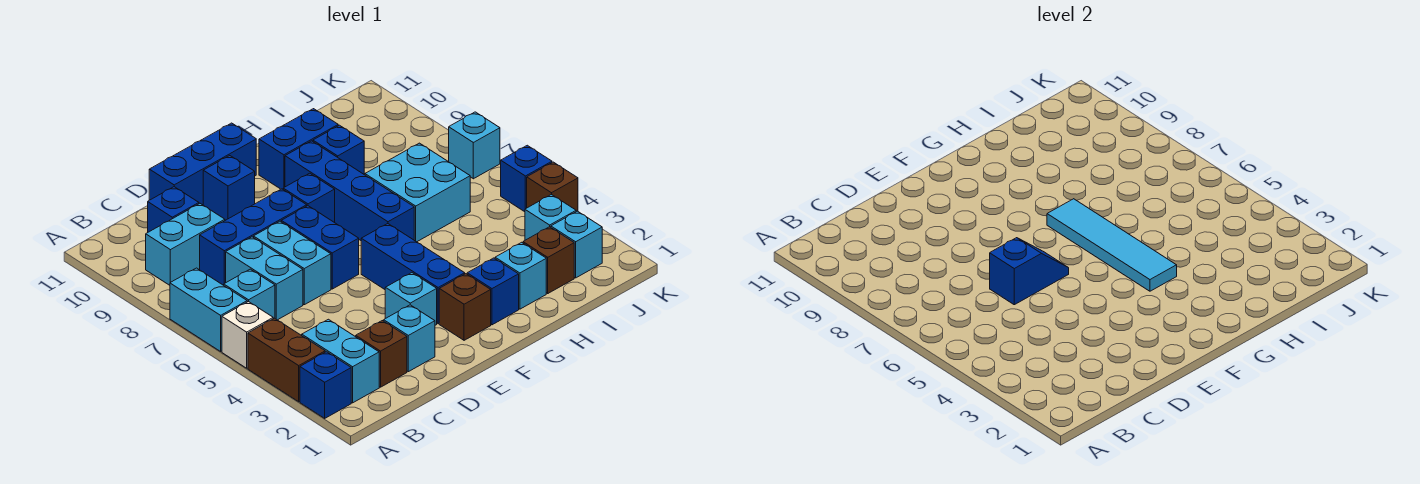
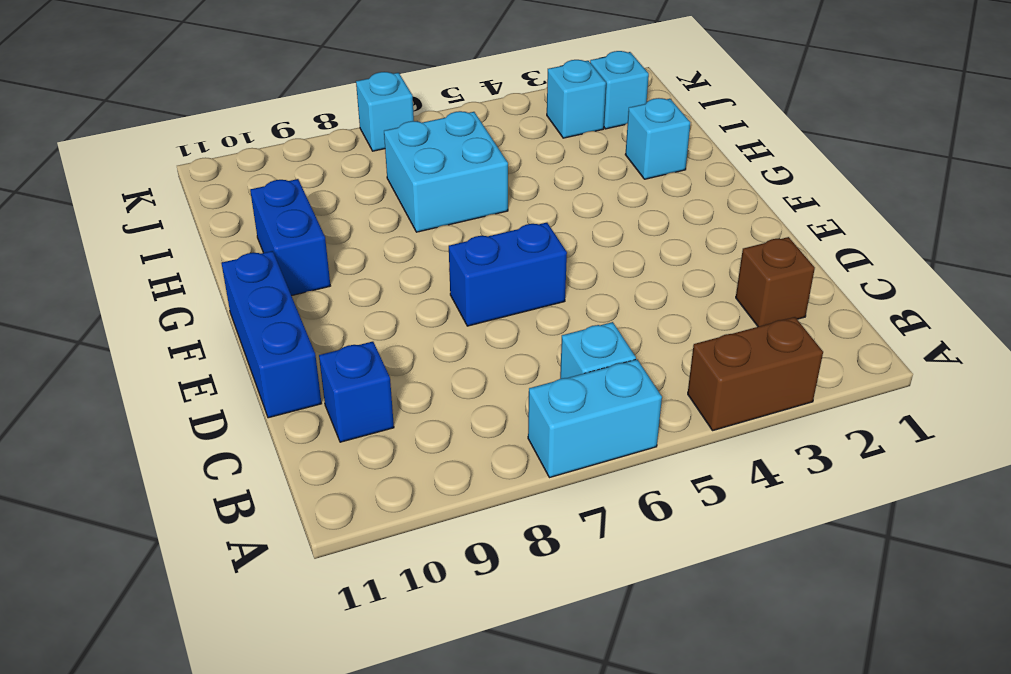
none -> blue 1x1 brick [300,352,351,418]
none -> white 1x1 brick [222,301,273,368]
none -> cyan 1x2 brick [302,319,379,403]
none -> cyan 1x2 brick [146,204,225,285]

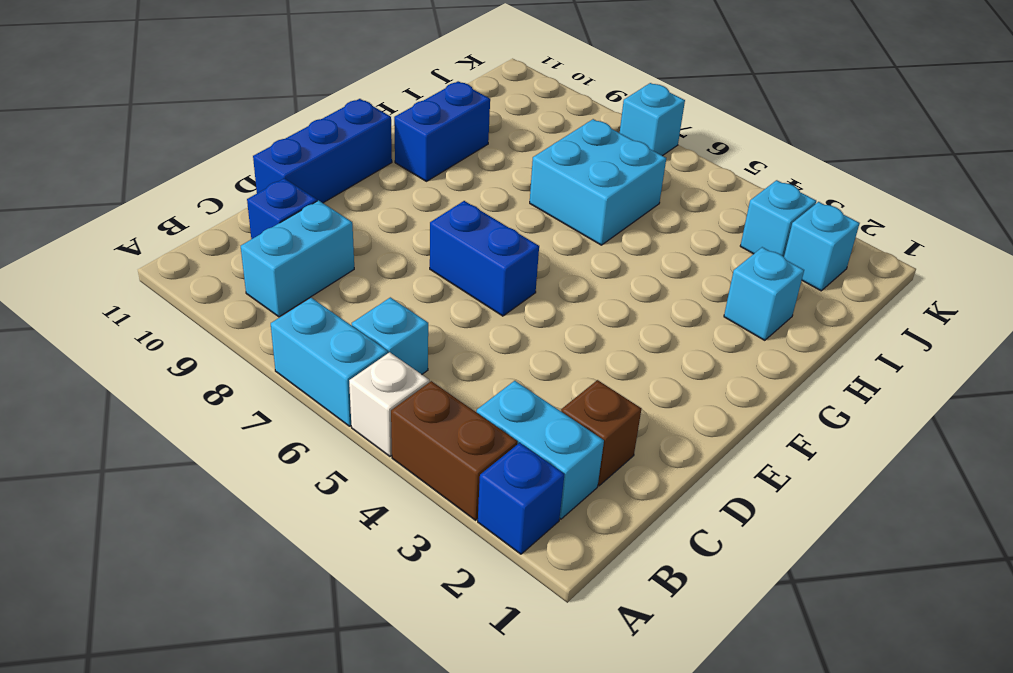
none -> cyan 1x2 brick [226,237,303,320]
none -> blue 1x3 brick [200,189,307,285]
none -> cyan 1x1 brick [384,305,435,372]
none -> cyan 1x2 brick [254,221,331,305]

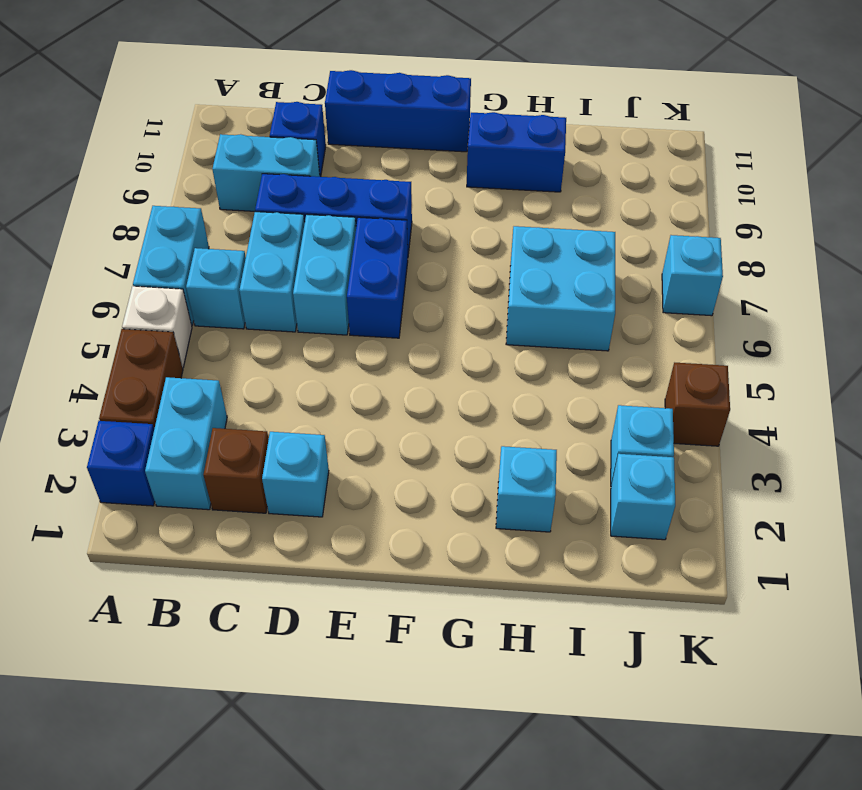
none -> cyan 1x1 brick [385,273,437,325]
none -> blue 1x1 brick [203,156,255,220]
none -> brown 1x1 brick [439,274,491,340]
none -> blue 1x3 brick [361,224,465,324]

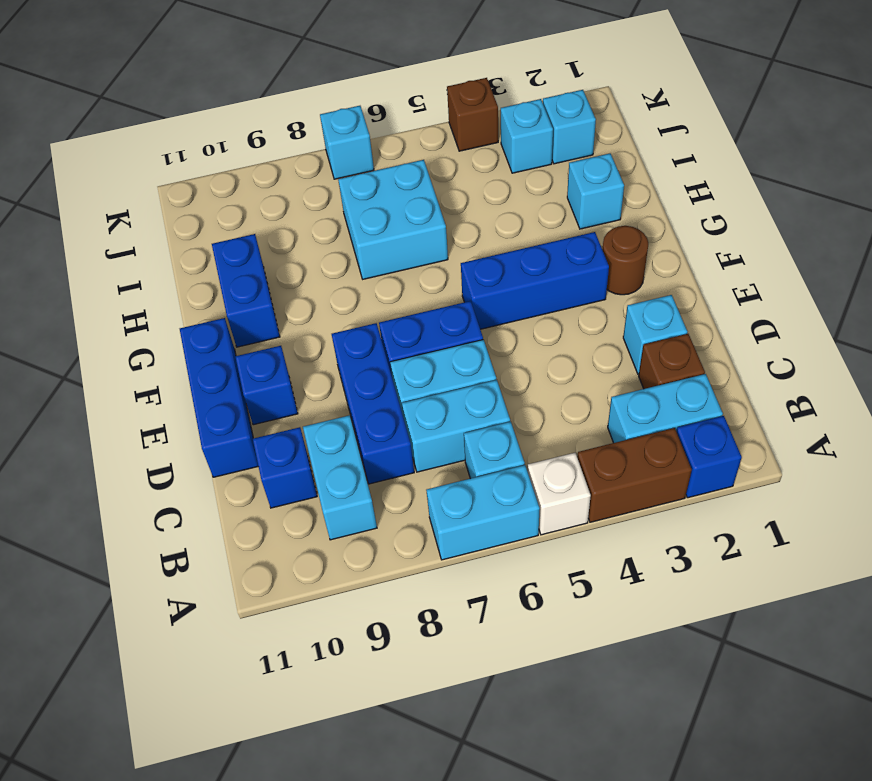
brown 1x1 round brick [602,226,648,295] -> brown 1x1 brick [439,274,491,340]
none -> cyan 1x1 brick [385,273,437,325]
none -> blue 1x1 brick [283,173,335,223]
none -> blue 1x1 brick [467,258,519,325]
none -> blue 1x4 brick [285,141,414,240]

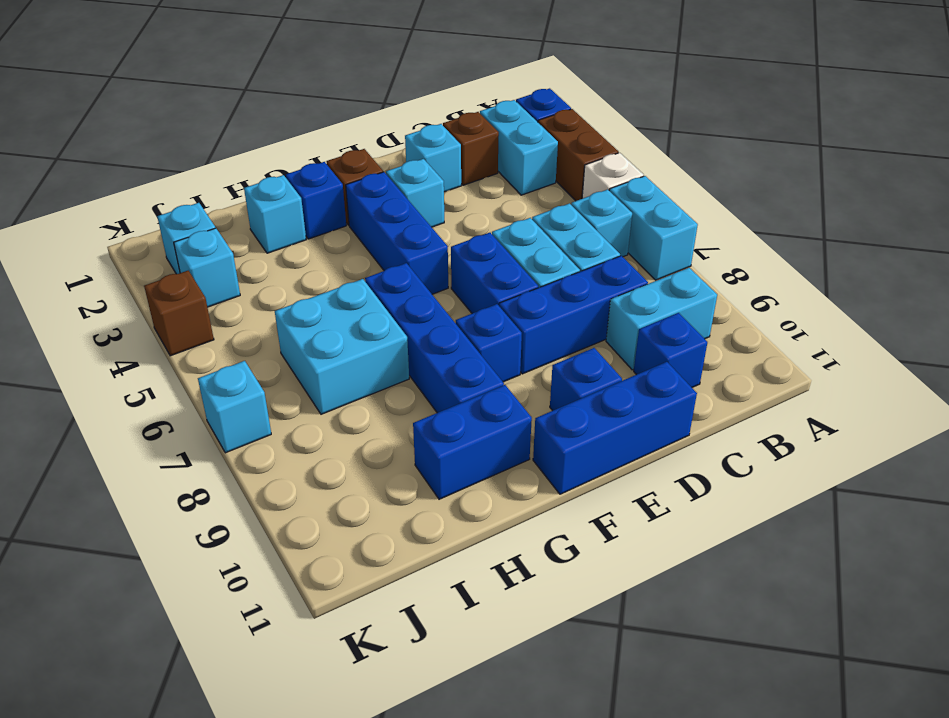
none -> blue 1x1 brick [313,125,364,174]
none -> brown 1x1 brick [523,227,574,293]
none -> blue 1x1 brick [501,145,552,212]
none -> blue 1x2 slope [990,238,1069,305]

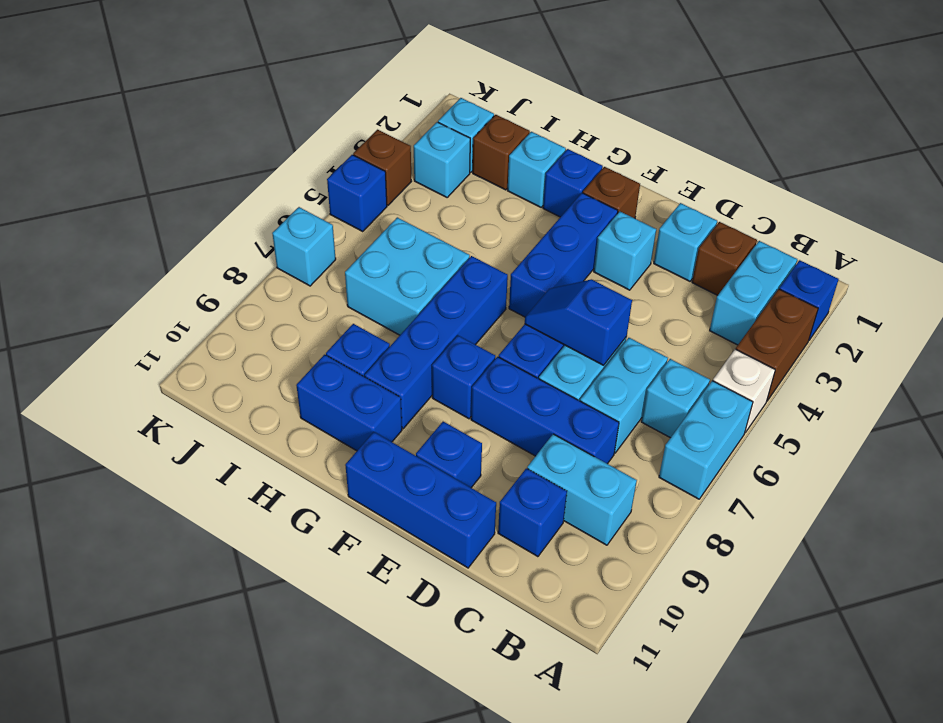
none -> cyan 1x4 tile [1047,199,1177,291]

